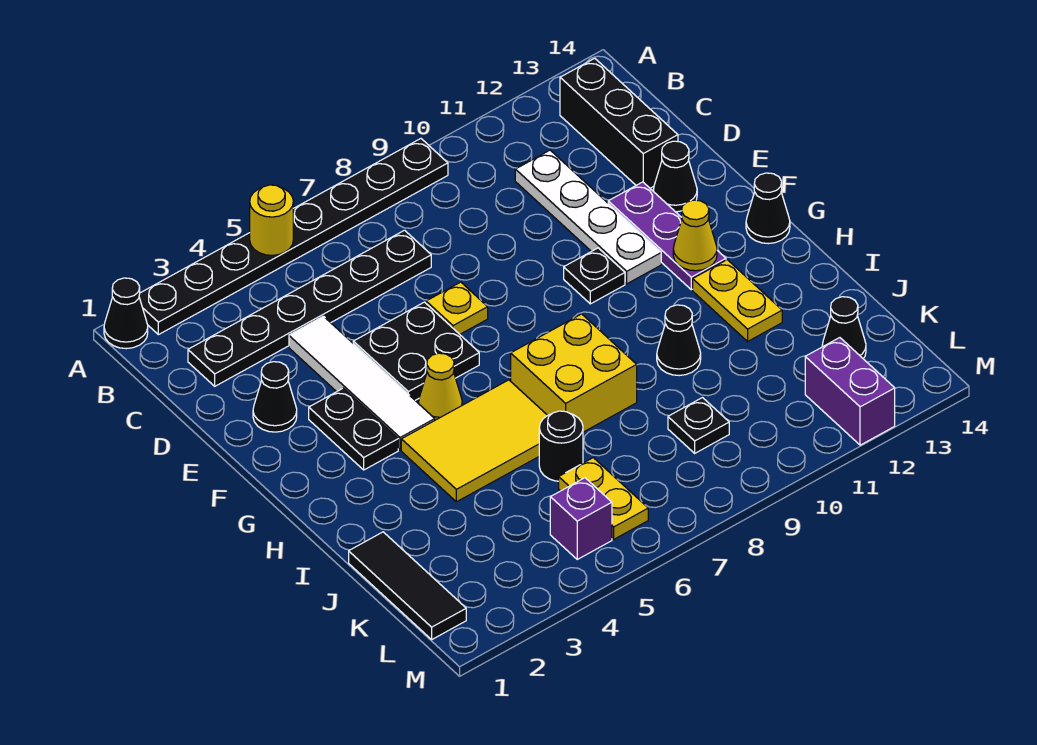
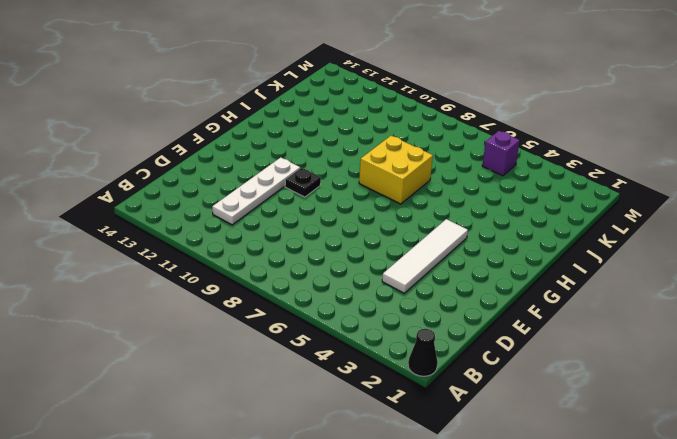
none -> black 1x8 plate [139,139,448,335]
none -> black 1x3 brick [560,58,678,188]
none -> black 1x6 plate [188,230,431,386]

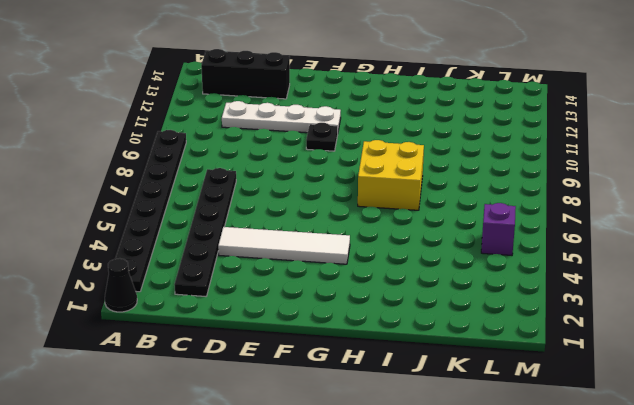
none -> black 1x1 cone [253,362,297,432]
none -> black 2x2 plate [353,302,479,400]
none -> yellow 1x1 plate [426,282,488,334]

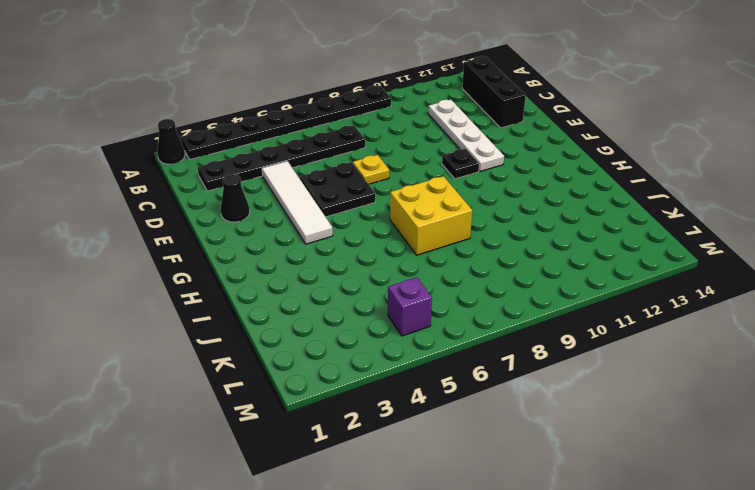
none -> purple 1x3 plate [608,182,726,290]
none -> black 1x1 cone [653,141,697,212]
none -> black 1x2 plate [309,388,398,470]

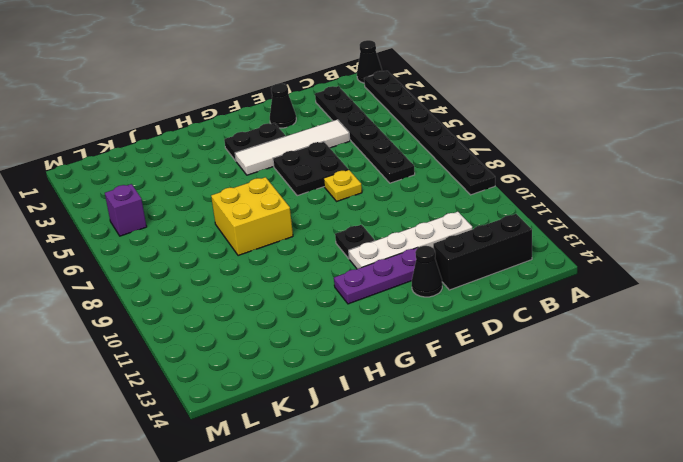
none -> yellow 1x1 cone [419,353,462,420]
none -> black 1x1 cone [746,173,790,244]
none -> yellow 2x3 tile [401,380,547,502]

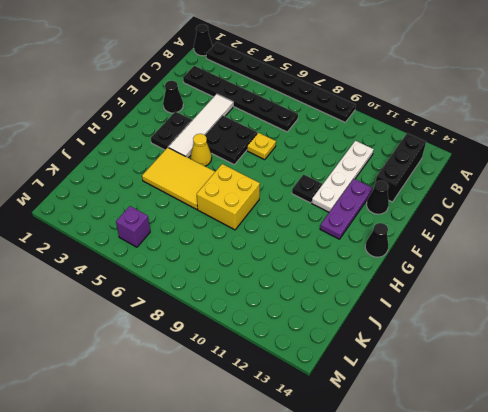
none -> yellow 1x2 plate [693,260,782,341]
none -> black 1x1 cone [657,305,701,376]
none -> black 1x3 tile [349,532,466,639]

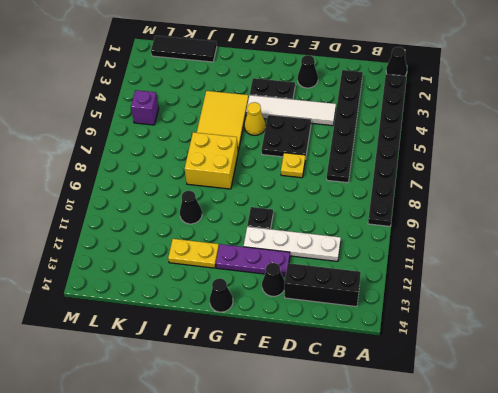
none -> black 1x1 round brick [539,411,583,481]
none -> yellow 1x2 plate [559,458,648,539]
none -> black 1x1 plate [668,398,729,453]

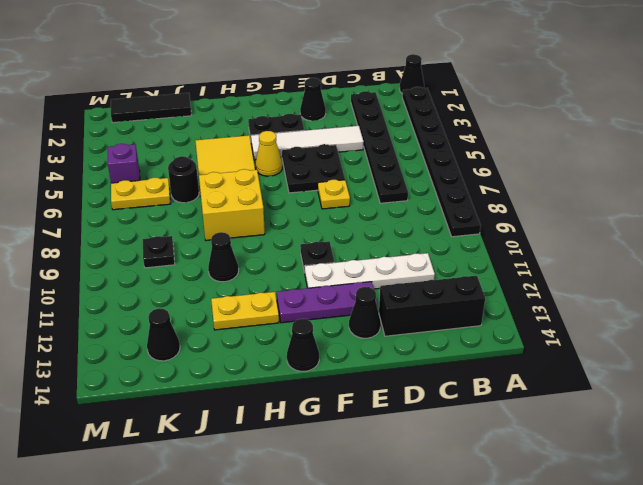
none -> purple 1x2 brick [805,338,895,445]
none -> yellow 1x1 round brick [250,185,293,255]
none -> yellow 1x1 cone [673,200,717,271]

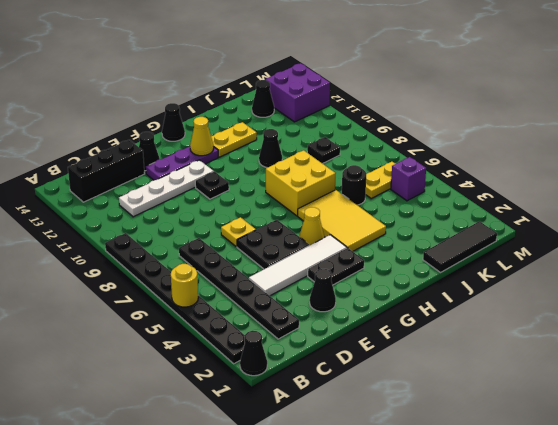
purple 2x2 brick [266,63,330,122] -> purple 1x2 brick [805,338,895,445]

